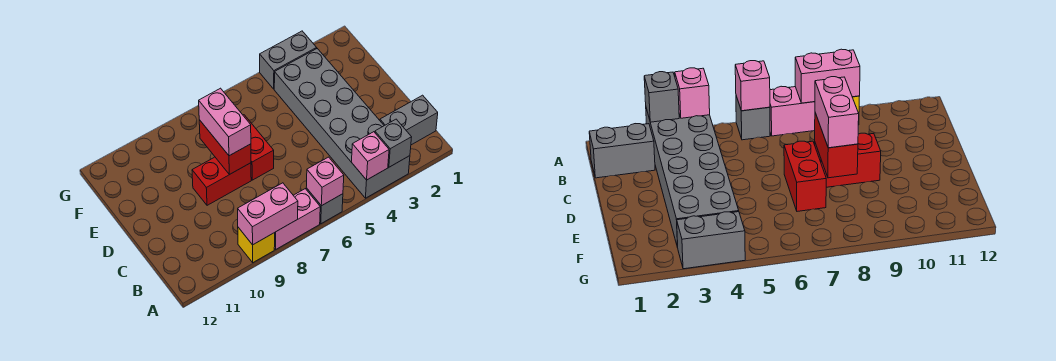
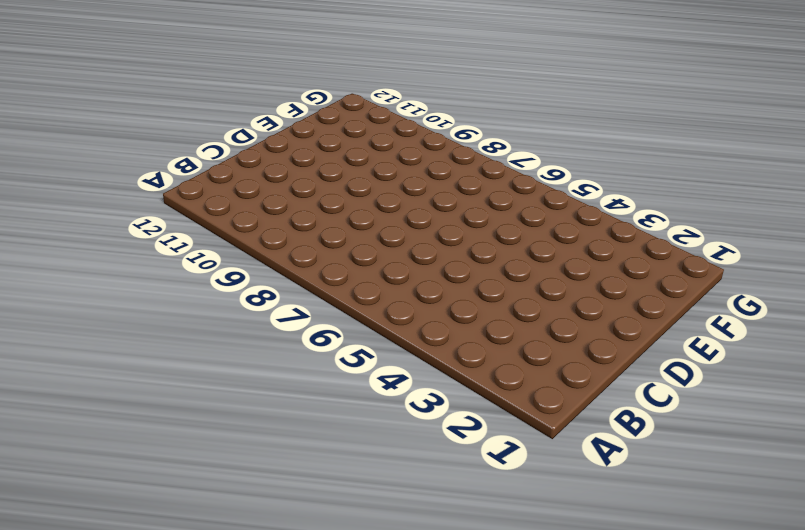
none -> grey 2x6 brick [274,49,410,198]
none -> grey 1x1 brick [306,188,343,224]
none -> pink 1x2 brick [274,189,320,249]

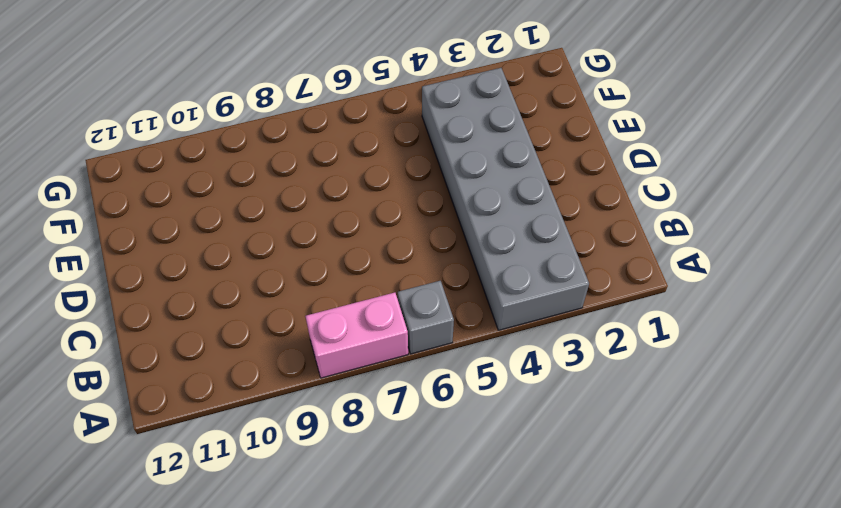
none -> yellow 1x1 brick [238,227,275,262]
none -> grey 1x2 brick [380,95,438,145]
none -> red 1x2 brick [243,115,274,180]

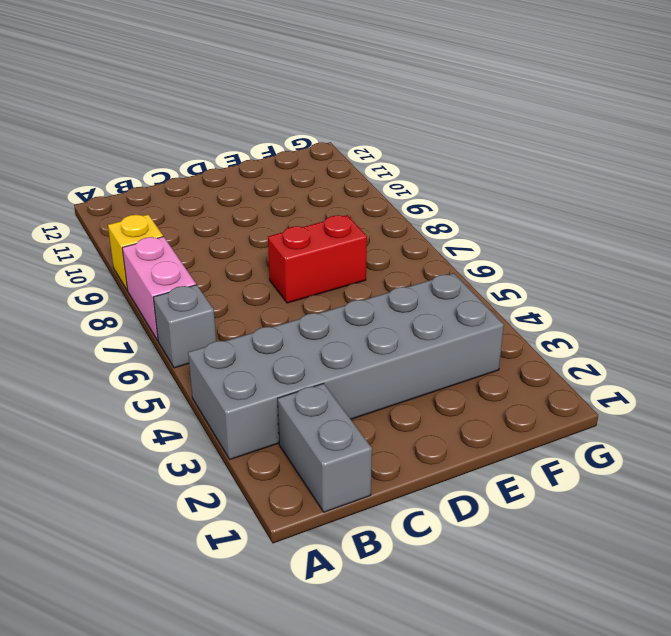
none -> red 1x2 brick [192,157,251,205]
none -> grey 1x2 brick [260,31,317,89]
none -> grey 1x1 brick [375,119,412,167]

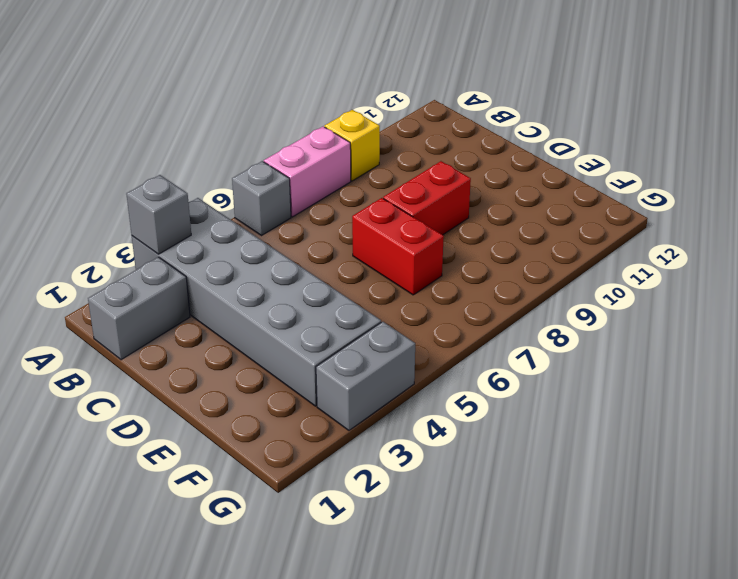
none -> pink 1x1 brick [352,132,389,180]
none -> pink 1x1 brick [306,157,344,206]
none -> pink 1x2 brick [238,183,298,245]

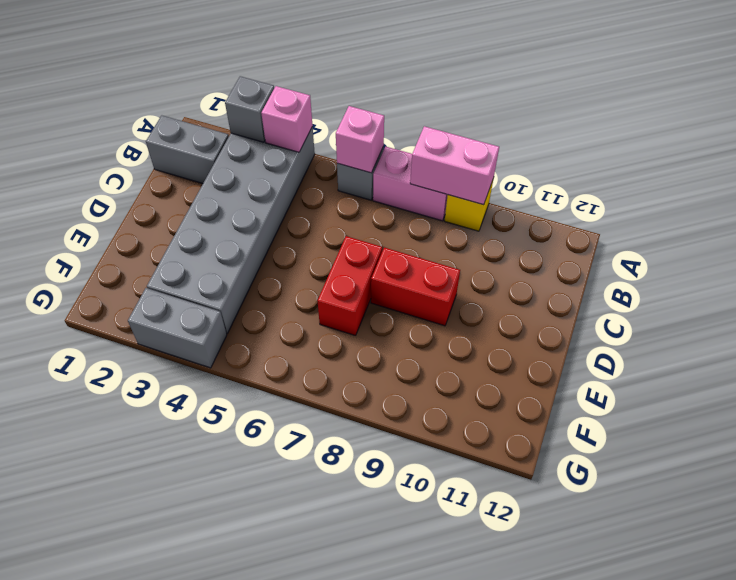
none -> red 1x2 brick [199,120,251,175]
none -> pink 1x2 brick [199,88,251,156]

